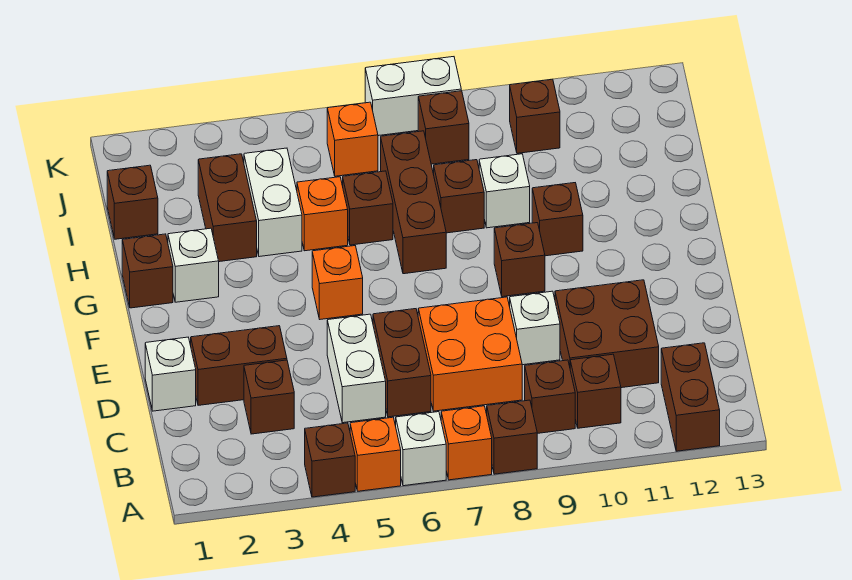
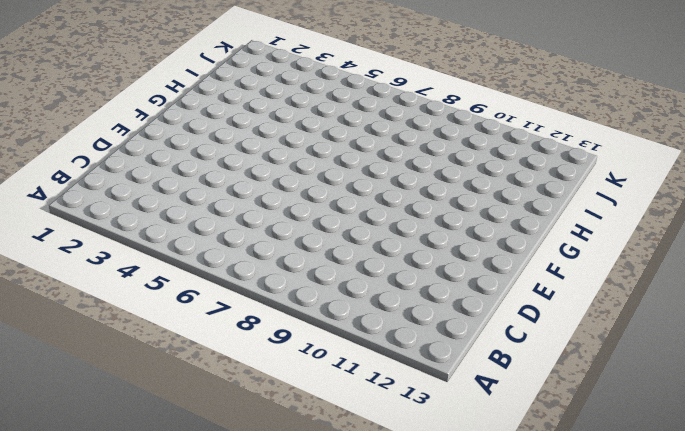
none -> brown 1x1 brick [305,423,355,497]
none -> orange 1x1 brick [350,417,401,491]
none -> white 1x1 brick [396,412,446,486]
none -> orange 1x1 brick [441,406,492,480]

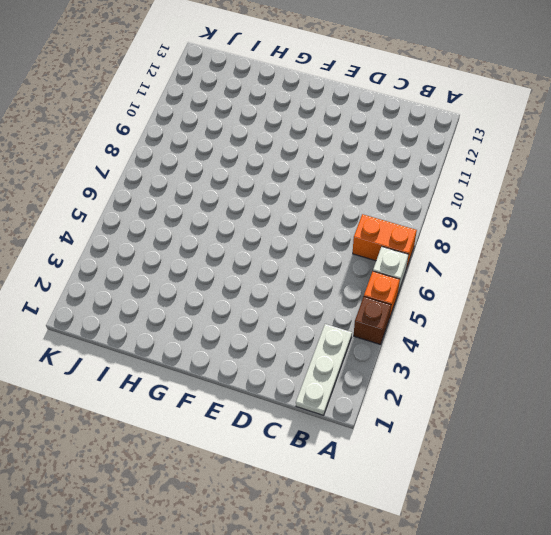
orange 1x2 brick [353,214,417,268] -> orange 1x1 brick [441,406,492,480]
white 1x3 plate [296,324,352,415] -> none
none -> brown 1x1 brick [487,400,537,474]
none -> brown 1x2 brick [661,343,720,451]
none -> brown 1x1 brick [525,360,575,433]
none -> brown 1x1 brick [570,354,621,428]

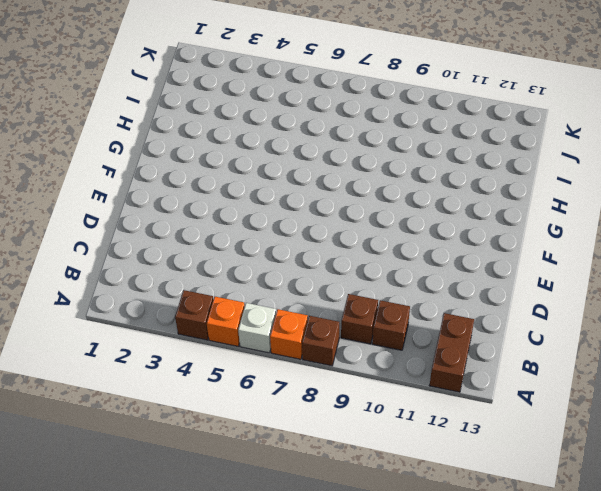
none -> brown 1x1 brick [244,360,294,434]
none -> white 1x2 brick [327,314,386,423]
none -> brown 1x2 brick [373,309,431,417]
none -> orange 2x2 brick [418,297,522,411]

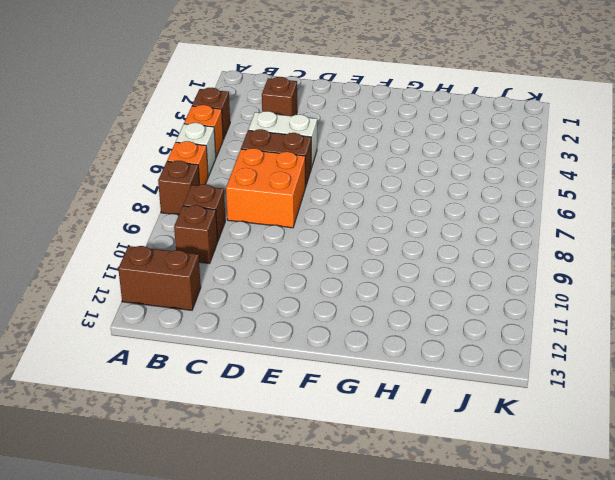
none -> brown 2x2 brick [555,280,659,388]
none -> white 1x1 brick [145,337,196,411]
none -> brown 1x2 brick [191,326,287,405]
none -> white 1x1 brick [510,291,560,365]

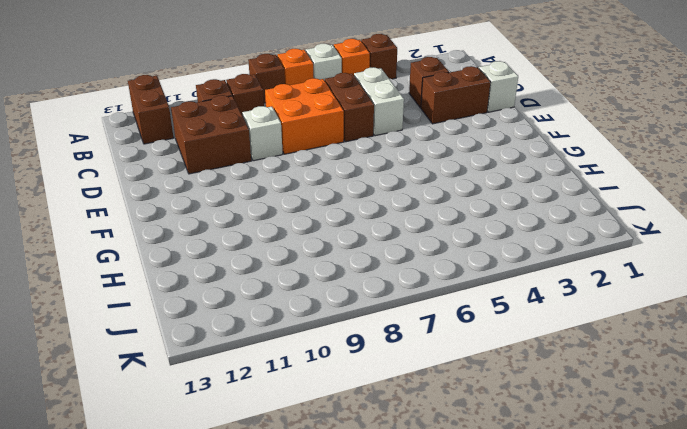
none -> orange 1x1 brick [312,246,363,319]
none -> brown 1x1 brick [494,223,545,297]
none -> brown 1x1 brick [122,234,173,308]
none -> white 1x1 brick [168,228,219,302]

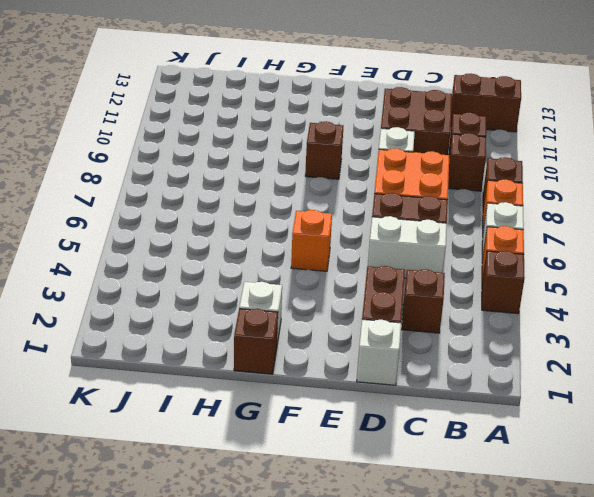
none -> brown 1x3 brick [381,131,446,274]
none -> brown 1x1 brick [532,183,583,256]
none -> brown 1x2 brick [198,154,257,262]
none -> white 1x2 brick [244,148,302,257]

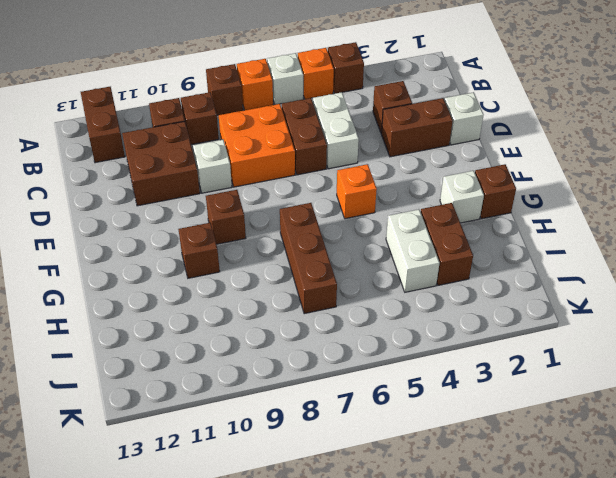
none -> orange 1x1 brick [297,177,348,251]
none -> brown 1x1 brick [343,171,393,245]
none -> brown 1x1 brick [434,160,484,233]
none -> white 1x1 brick [479,154,530,228]

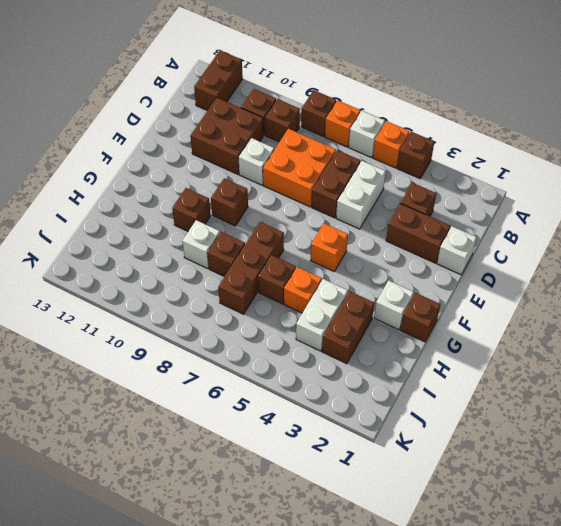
none -> brown 1x1 brick [107,165,158,239]
none -> orange 1x1 brick [327,102,378,176]
none -> brown 1x1 brick [418,91,469,164]
none -> brown 1x1 brick [510,79,560,153]

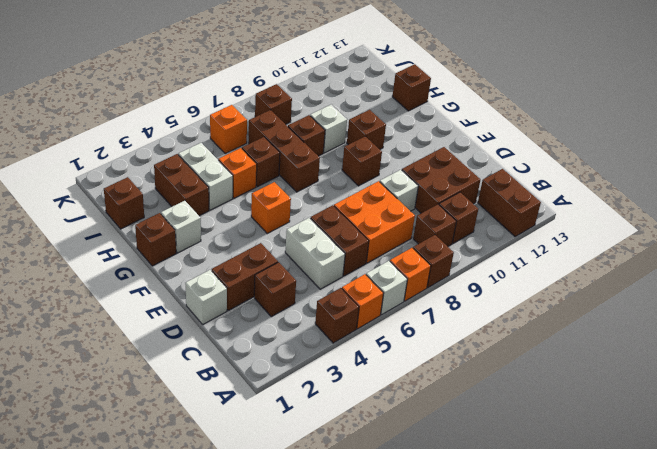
brown 1x1 brick [392,64,431,111] -> brown 1x1 brick moved to [510,79,560,153]
none -> white 1x2 brick [365,57,461,136]

